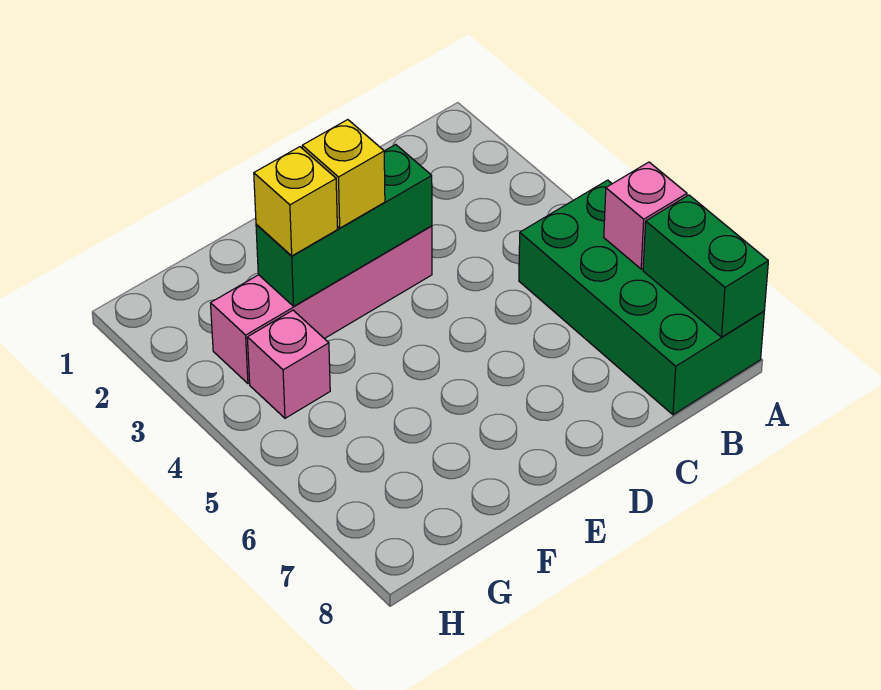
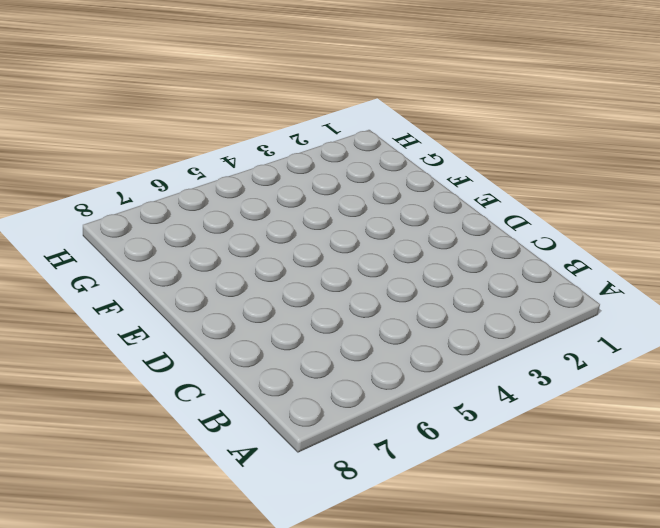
none -> green 2x4 brick [519,180,764,415]
none -> pink 1x4 brick [211,226,432,384]

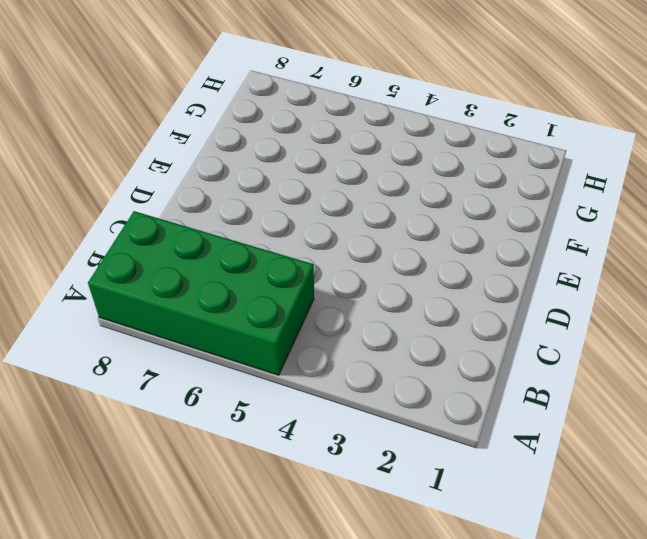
none -> pink 1x4 brick [211,226,432,384]
none -> pink 1x1 brick [247,310,330,418]

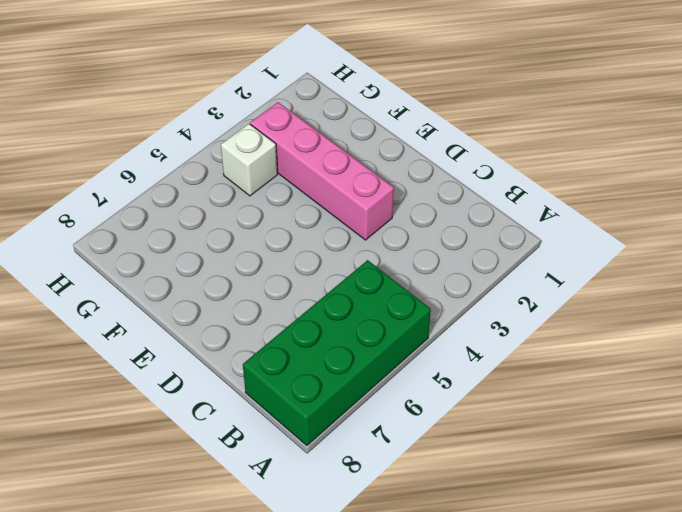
white 1x1 brick [221,124,277,196] -> pink 1x1 brick [247,310,330,418]
none -> pink 1x1 brick [604,162,687,269]
none -> green 1x2 brick [643,195,768,337]

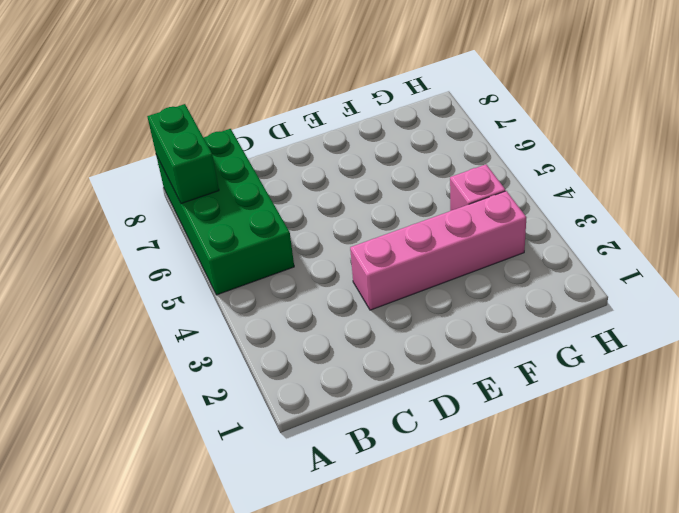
none -> pink 1x1 brick [604,162,687,269]
none -> green 1x3 brick [256,145,432,306]

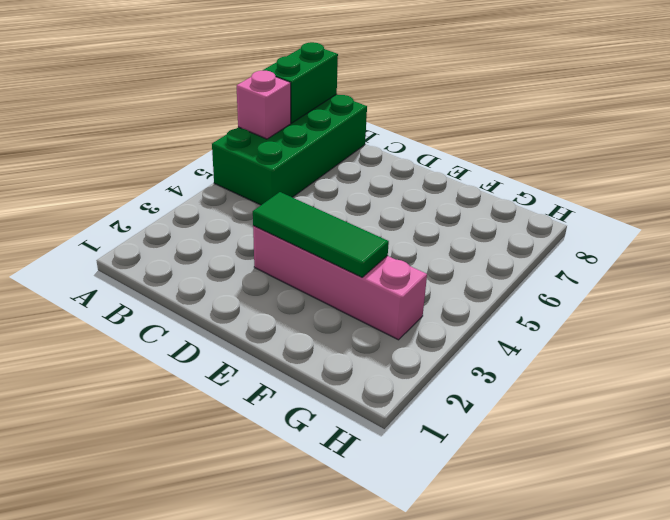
green 1x3 tile [253,192,389,277] -> green 1x3 brick [256,145,432,306]
none -> pink 1x1 brick [247,310,330,418]
none -> yellow 1x1 brick [302,120,385,228]

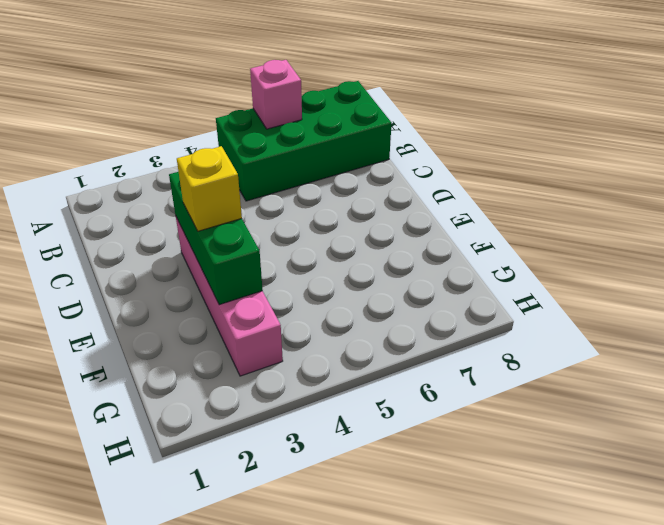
none -> pink 1x1 brick [247,310,330,418]
none -> green 1x2 brick [643,195,768,337]

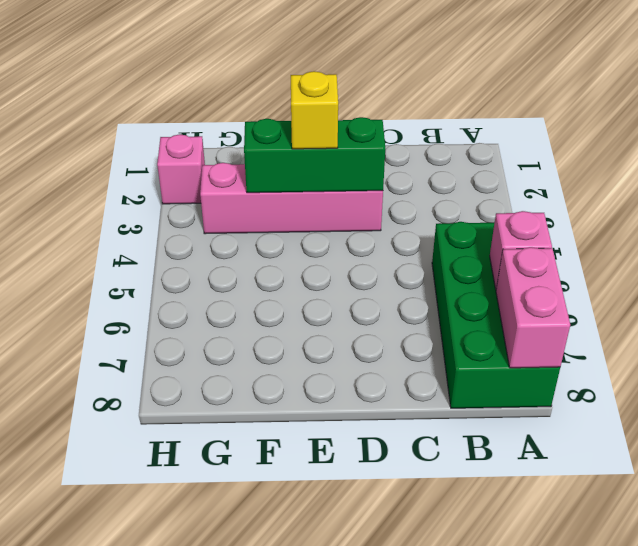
pink 1x2 brick [496,247,570,368] -> green 1x2 brick [643,195,768,337]
pink 1x1 brick [157,134,205,204] -> pink 1x1 brick moved to [247,310,330,418]
none -> yellow 1x1 brick [254,147,337,256]

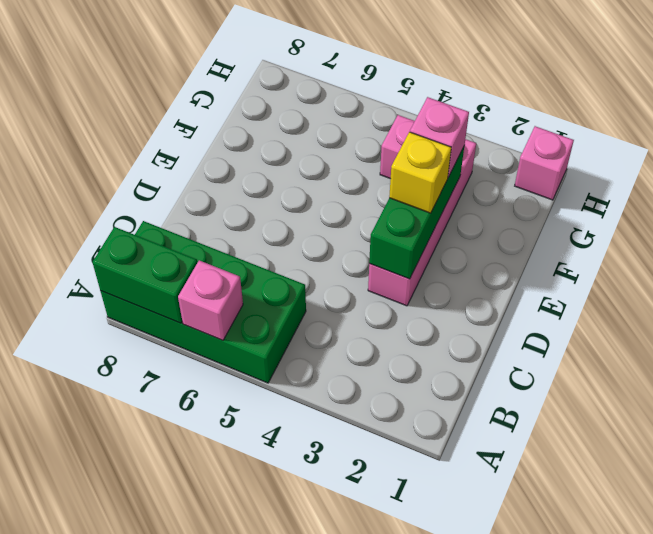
pink 1x1 brick [410,97,469,177] -> yellow 1x1 brick [254,147,337,256]
pink 1x1 brick [515,126,574,200] -> none

